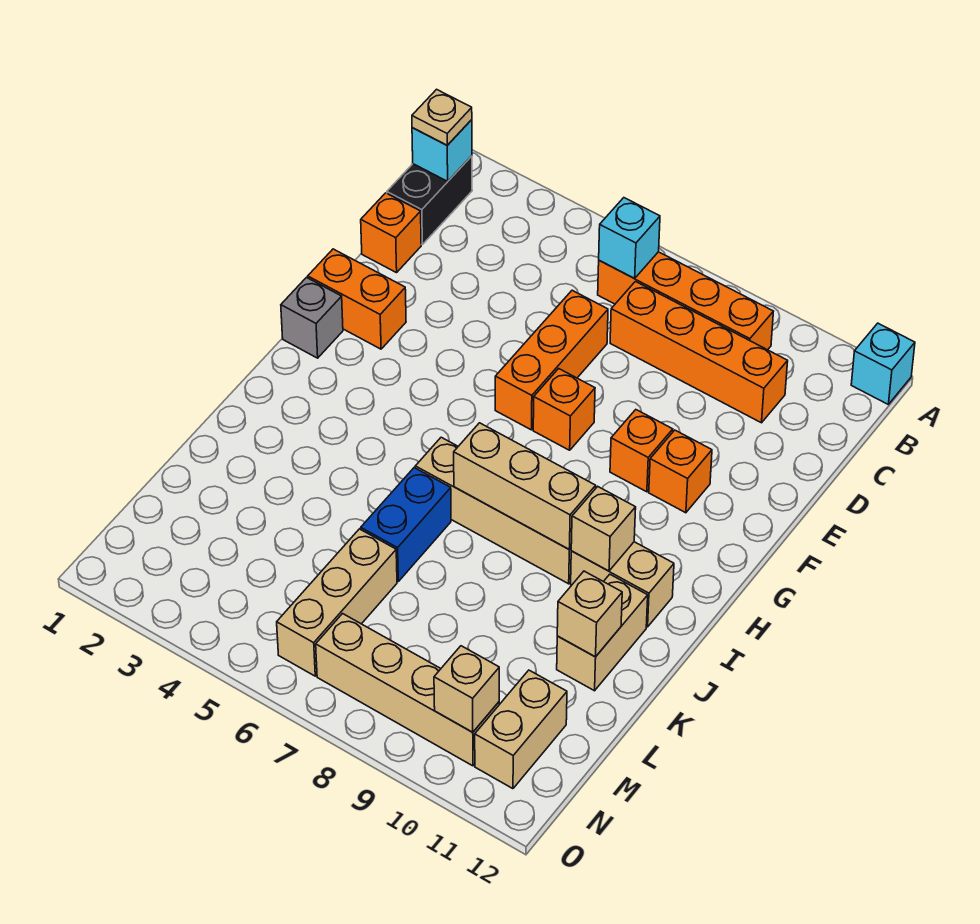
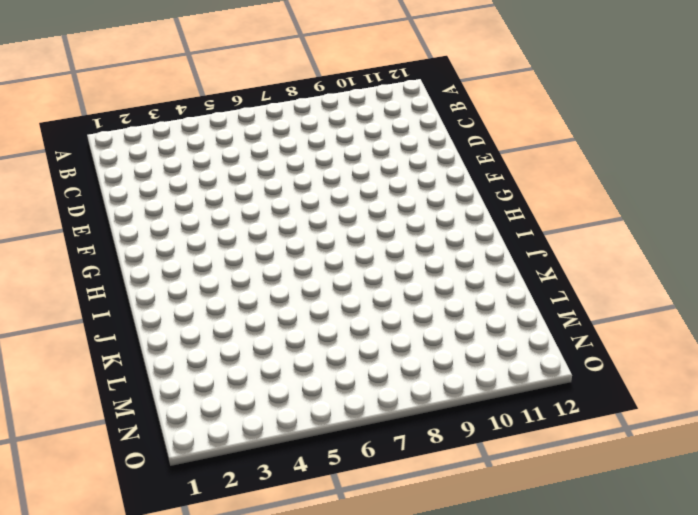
none -> cyan 1x1 brick [851,323,915,404]
none -> black 1x2 brick [387,156,472,244]
none -> orange 1x4 brick [598,252,773,350]

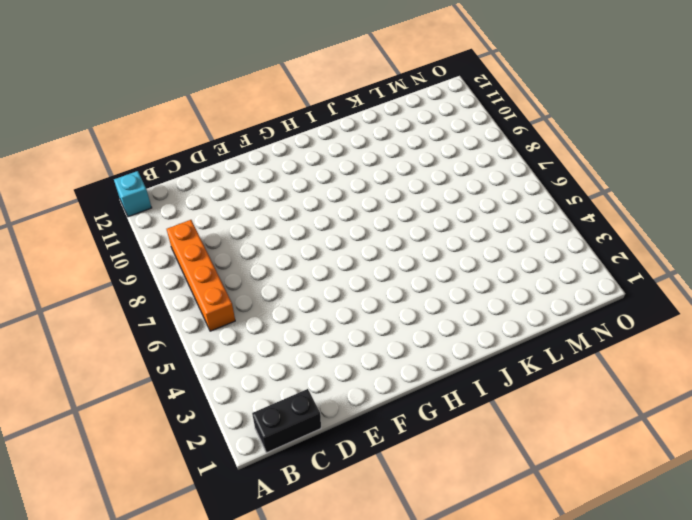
none -> orange 1x4 brick [610,282,788,423]
none -> orange 1x1 brick [361,193,421,273]
none -> orange 1x3 brick [495,290,608,430]

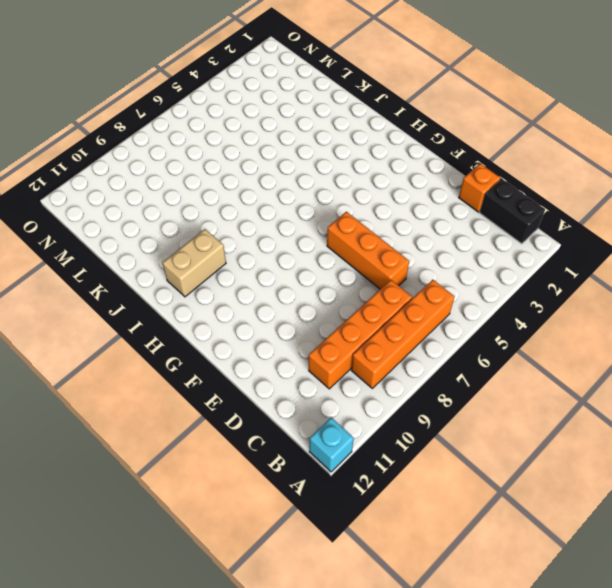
none -> orange 1x2 brick [308,249,406,349]
none -> orange 1x1 brick [533,369,595,450]
none -> orange 1x1 brick [610,410,673,492]

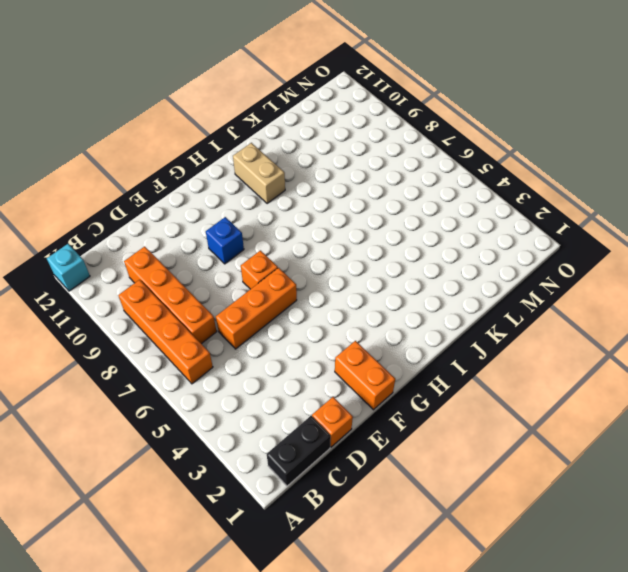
blue 1x1 brick [206,217,244,264] -> orange 1x1 brick [610,410,673,492]
none -> orange 1x1 brick [649,430,712,513]
none -> grey 1x1 brick [281,278,343,358]
none -> tan 1x4 brick [415,437,571,584]

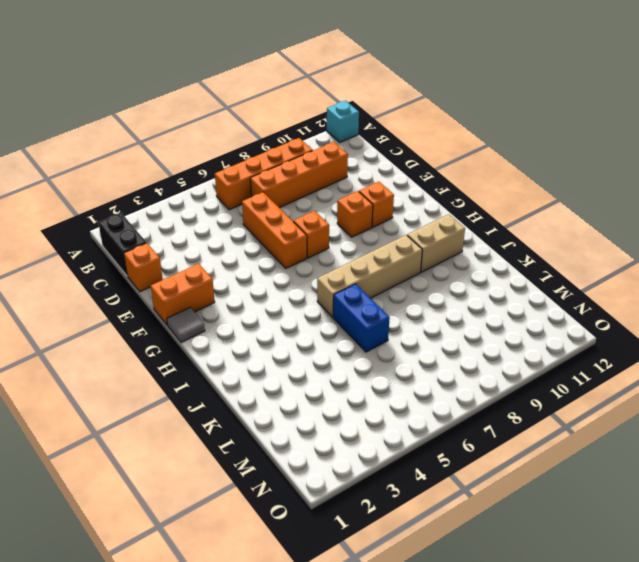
grey 1x1 tile [167,308,205,343] -> grey 1x1 brick [281,278,343,358]
none -> tan 1x2 brick [557,574,648,691]
none -> tan 1x3 brick [277,529,397,676]
none -> tan 1x2 brick [475,670,567,789]

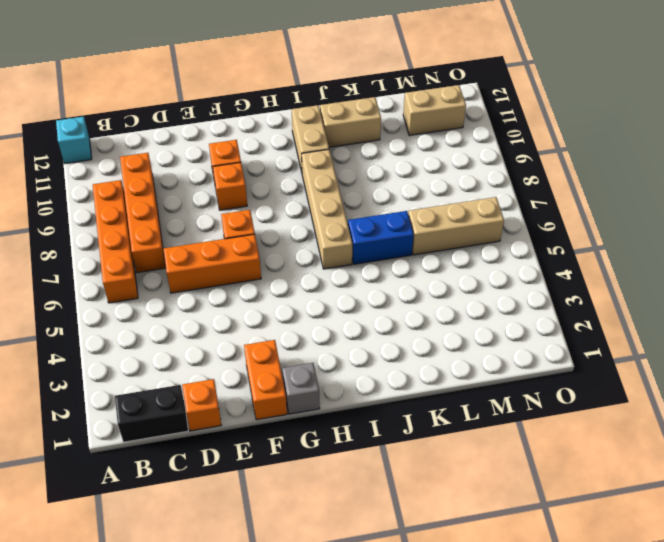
none -> tan 1x4 brick [316,614,499,766]
none -> cyan 1x1 brick [412,120,472,181]
none -> cyan 1x1 brick [599,198,660,279]

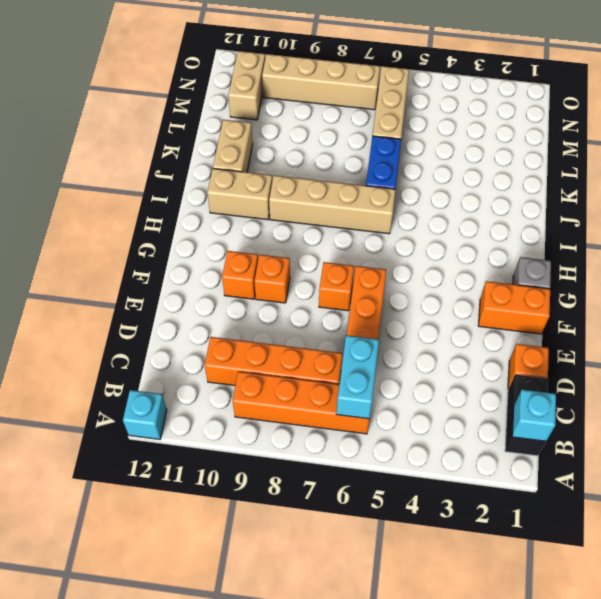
cyan 1x2 brick [336,335,379,419] -> cyan 1x1 brick [599,198,660,279]
none -> tan 1x3 brick [454,423,596,550]
none -> tan 1x1 brick [571,486,636,571]
none -> tan 1x1 brick [557,571,622,657]

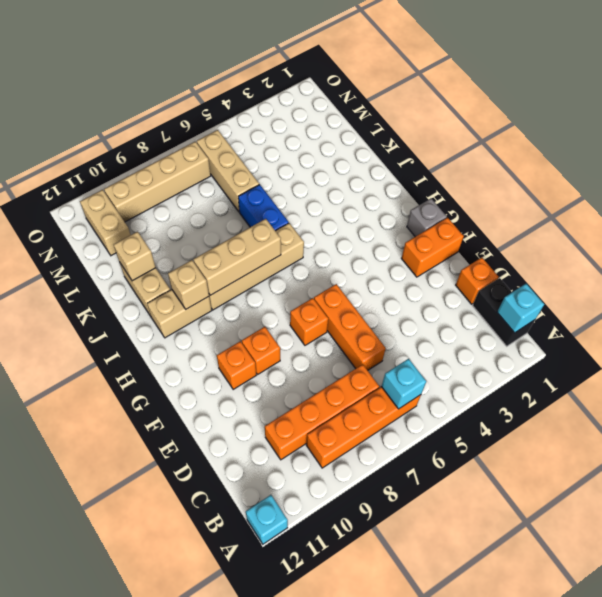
none -> tan 1x1 brick [434,646,499,732]
none -> tan 1x1 plate [412,89,472,145]

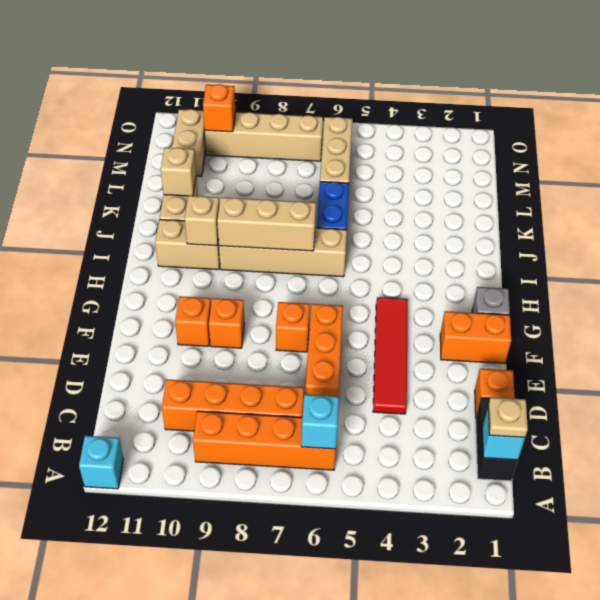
red 1x4 tile [373,297,408,414] -> none
orange 1x1 brick [203,84,235,132] -> tan 1x1 brick [434,646,499,732]

